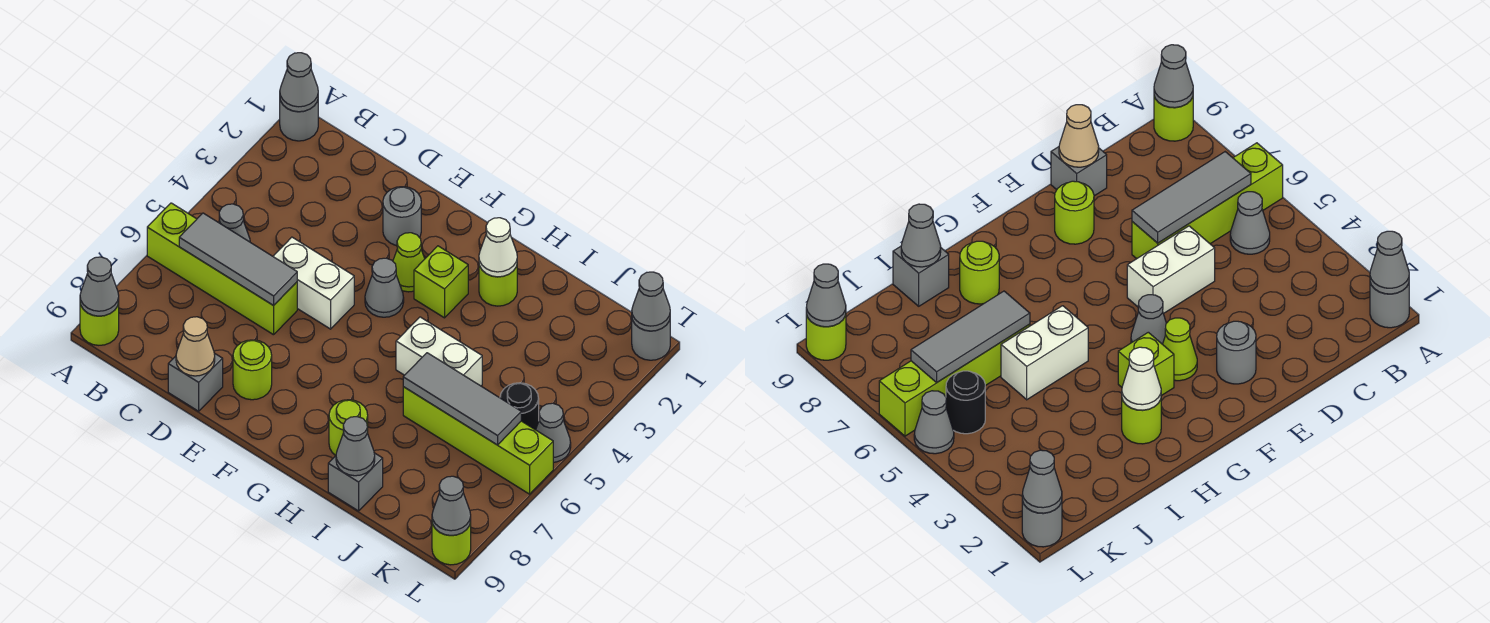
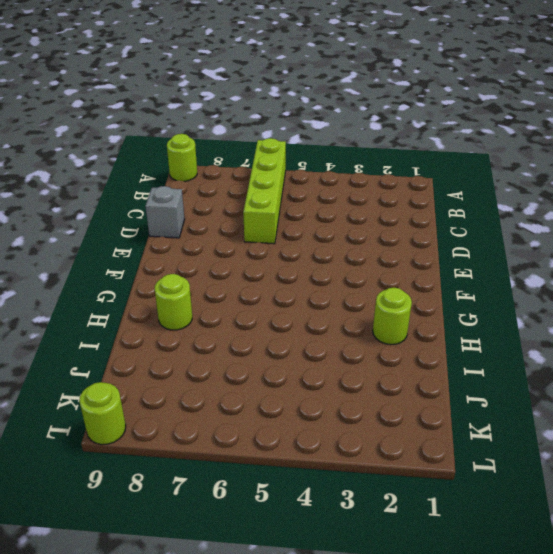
none -> grey 1x1 round brick [280,101,318,141]
none -> grey 1x1 cone [219,204,250,242]
none -> white 1x2 brick [273,237,354,329]

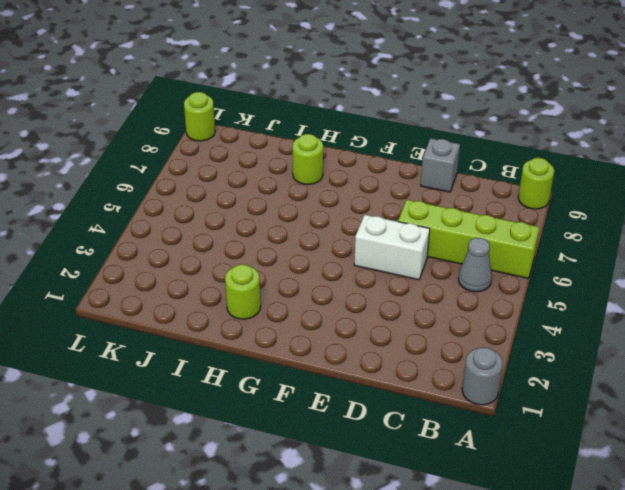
none -> grey 1x1 round brick [383,187,421,246]
none -> lime 1x1 round brick [233,340,272,400]
none -> lime 1x1 cone [393,233,425,292]

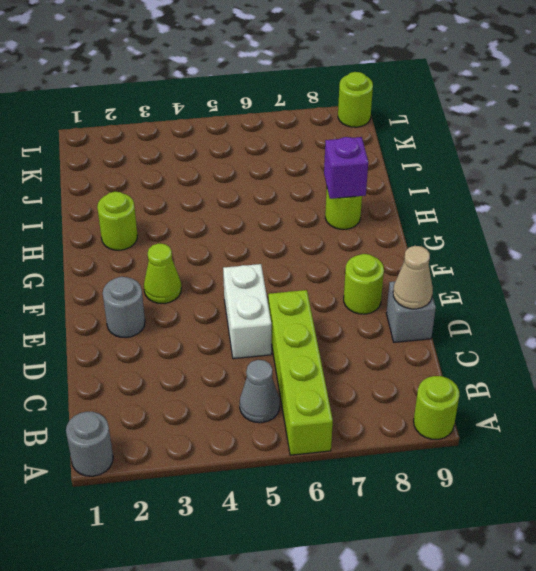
purple 1x1 brick [324,137,368,199] -> none
none -> grey 1x1 cone [365,258,404,317]
none -> lime 1x1 brick [414,246,468,318]
none -> white 1x2 brick [396,317,482,386]

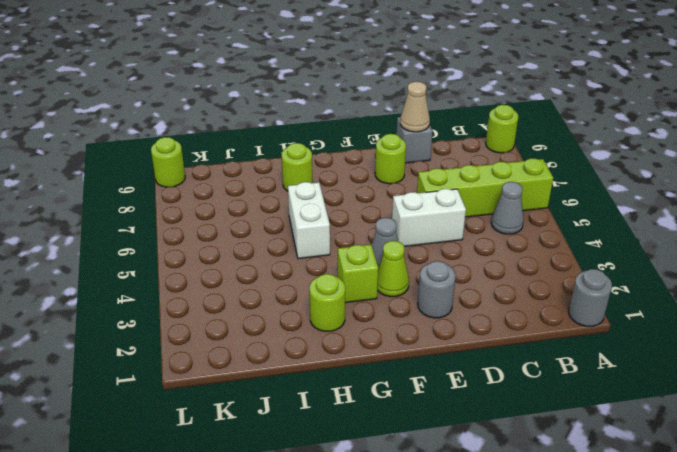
white 1x2 brick [288,182,330,259] -> white 1x2 brick turned to [396,317,482,386]
none -> lime 1x4 brick [403,387,553,494]
none -> grey 1x1 brick [328,453,383,511]
none -> black 1x1 round brick [500,383,539,430]

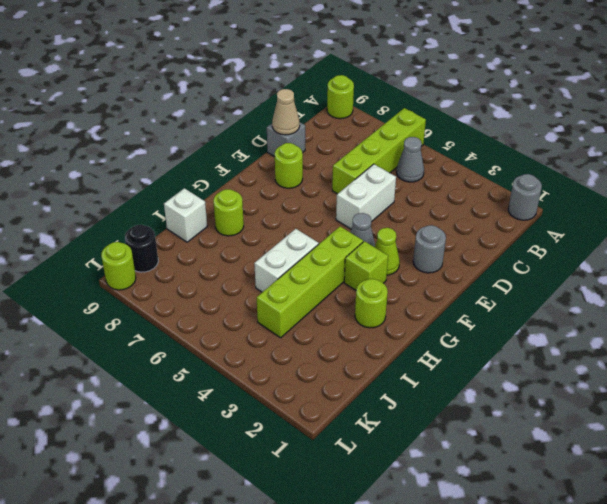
lime 1x4 brick [257,227,363,338] -> lime 1x4 brick moved to [403,387,553,494]
white 1x1 brick [164,188,207,242] -> grey 1x1 brick [328,453,383,511]
black 1x1 round brick [125,225,158,272] -> black 1x1 round brick moved to [500,383,539,430]
none -> grey 1x1 round brick [632,320,670,360]
none -> grey 1x1 cone [536,403,571,462]
none -> grey 1x1 cone [280,53,318,112]

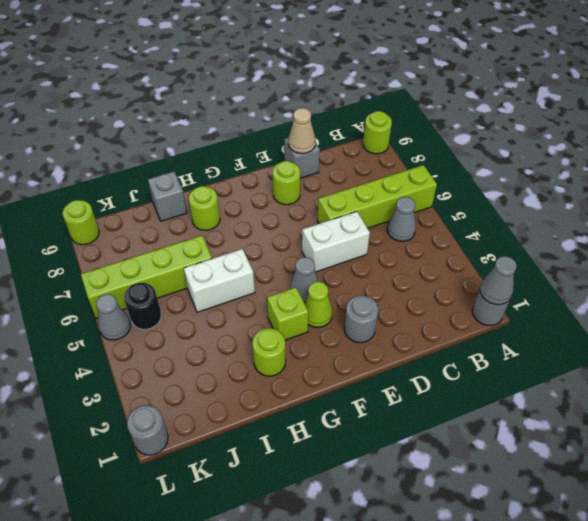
none -> grey 1x1 cone [80,257,119,316]
none -> grey 1x3 tile [179,213,297,306]
none -> white 1x1 cone [479,218,517,277]

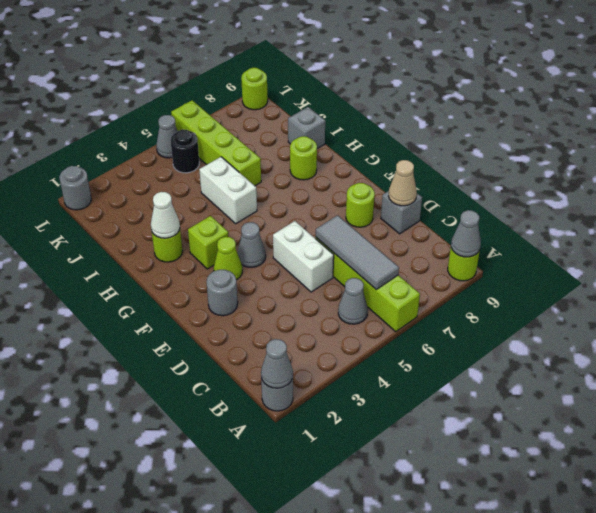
none -> grey 1x3 tile [403,353,521,445]
none -> grey 1x1 cone [336,417,375,476]
none -> grey 1x1 cone [632,272,670,331]

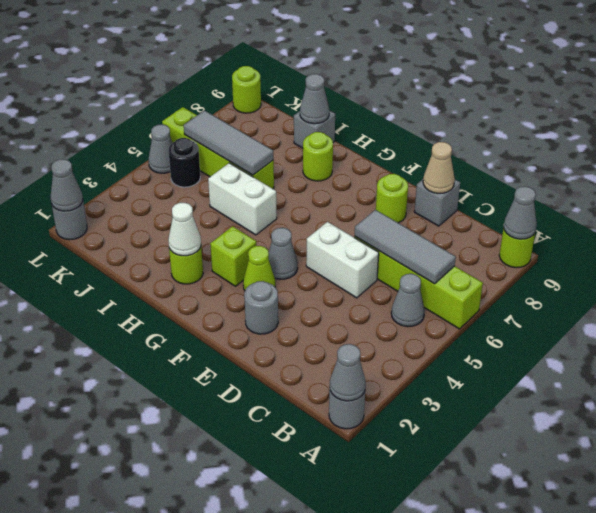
none -> grey 1x1 cone [432,476,471,536]

